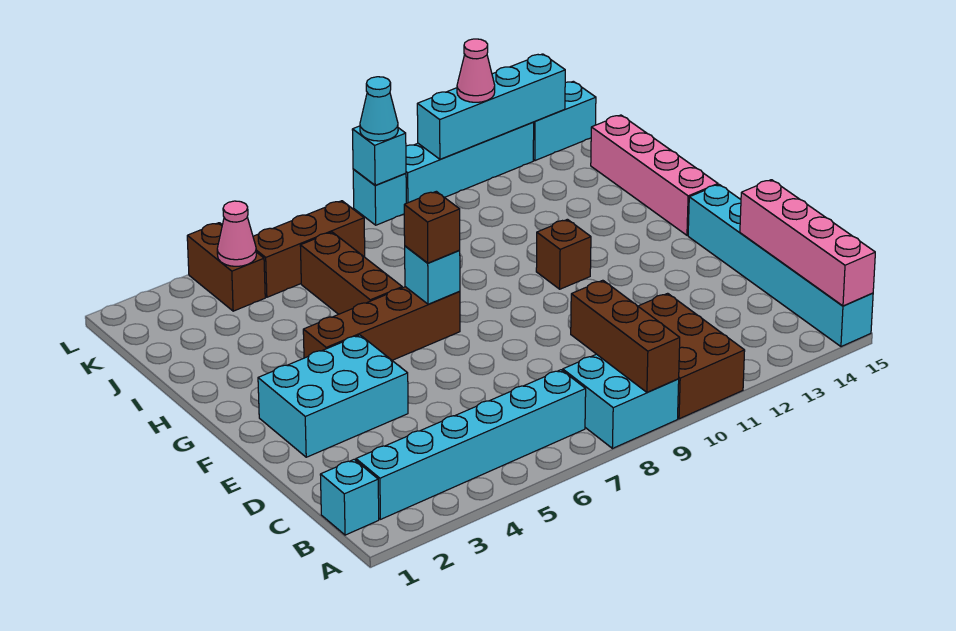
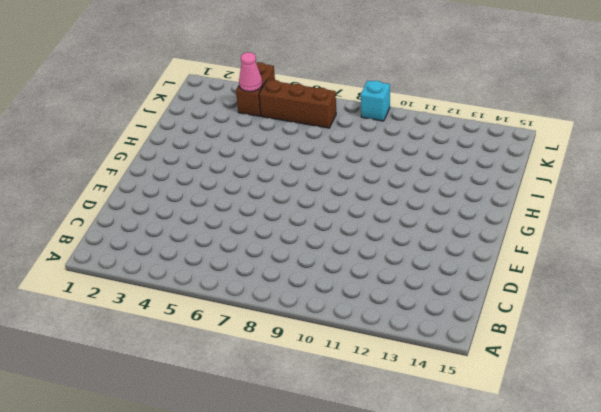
none -> cyan 2x2 brick [563,354,679,449]
none -> brown 2x3 brick [638,293,745,419]
none -> cyan 1x6 brick [688,185,873,347]

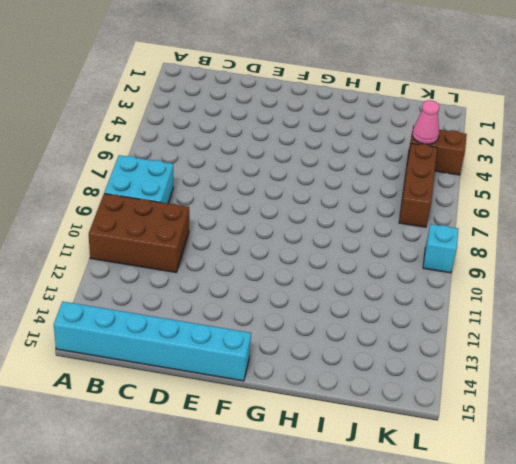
none -> cyan 1x1 brick [320,459,379,535]
none -> cyan 1x6 brick [356,370,586,519]
none -> cyan 2x3 brick [258,335,408,457]

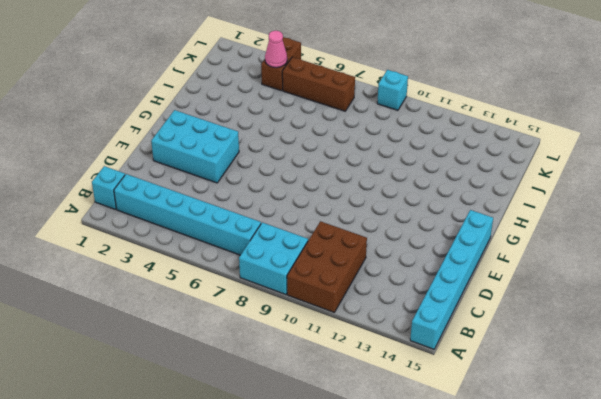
none -> brown 1x4 brick [303,287,460,360]
none -> brown 1x1 brick [536,219,591,289]
none -> pink 1x4 brick [591,115,718,235]

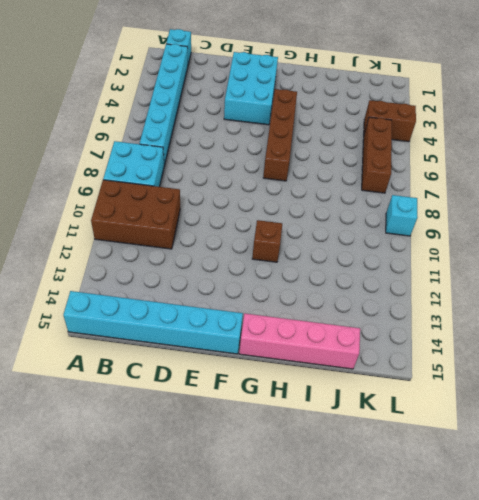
none -> brown 1x3 brick [300,232,402,314]
none -> cyan 1x4 brick [406,122,534,203]
none -> cyan 1x2 brick [533,81,596,161]

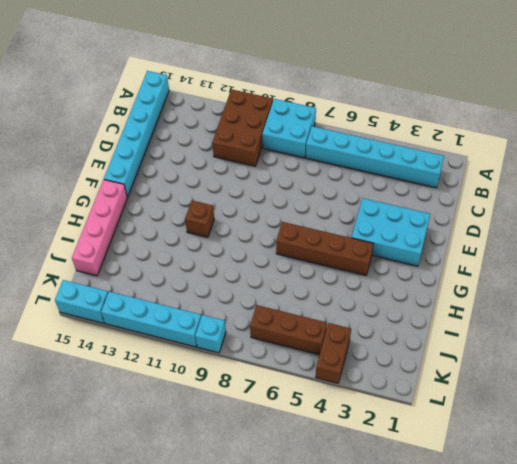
none -> cyan 1x1 brick [320,459,379,535]
none -> brown 1x3 brick [300,232,402,314]
none -> brown 1x3 brick [571,280,680,392]

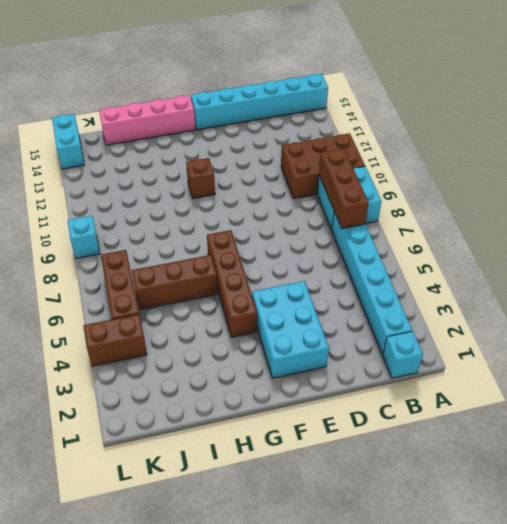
brown 1x3 brick [319,149,369,228] -> brown 1x3 brick turned to [571,280,680,392]
none -> cyan 1x4 brick [406,122,534,203]
none -> pink 1x4 brick [740,180,875,306]
none -> cyan 1x1 brick [405,246,460,304]

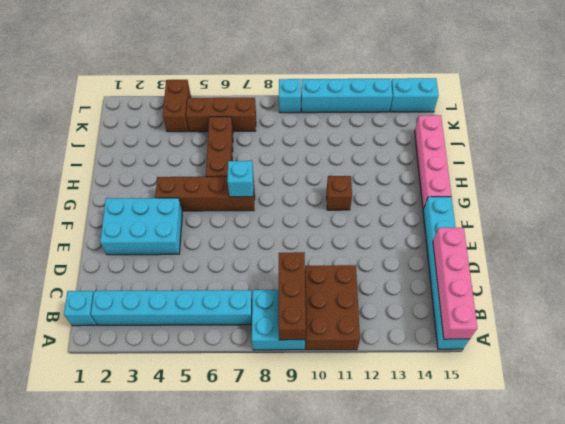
none -> pink 1x1 cone [217,201,256,266]
none -> cyan 1x1 brick [352,126,406,185]
none -> cyan 1x4 brick [417,54,565,159]

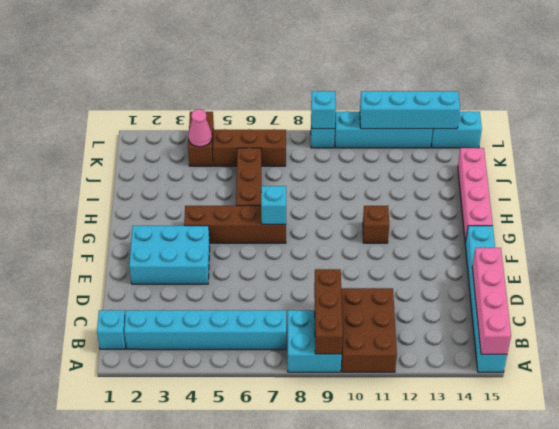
none -> brown 1x1 brick [404,191,460,263]
none -> cyan 1x1 cone [360,77,398,141]
none -> pink 1x1 cone [457,39,495,102]

